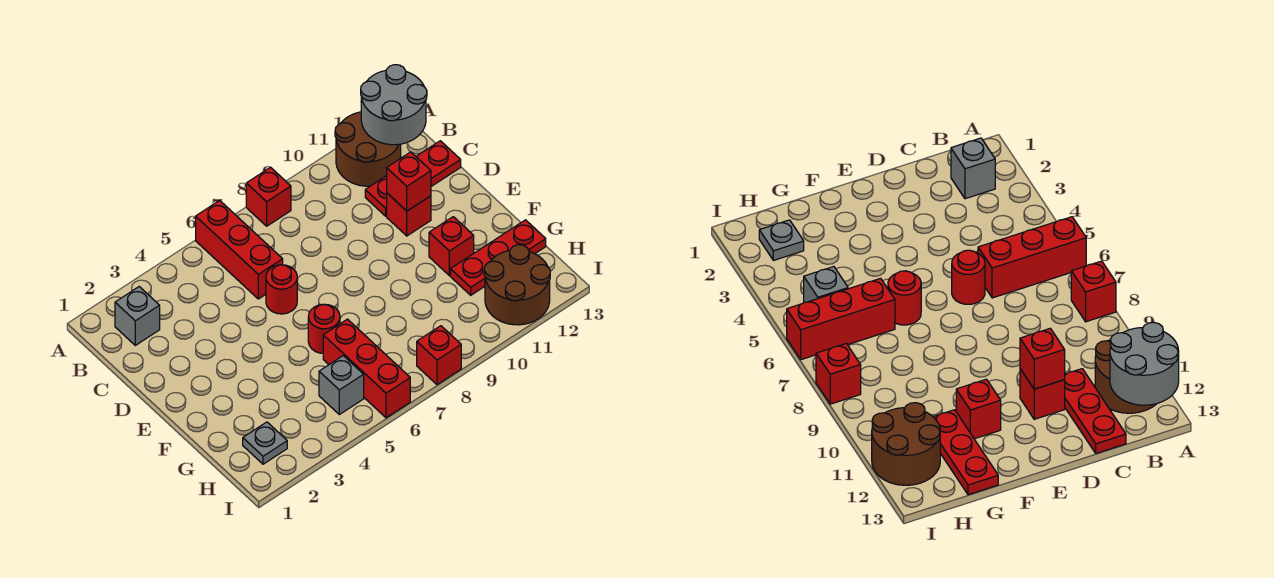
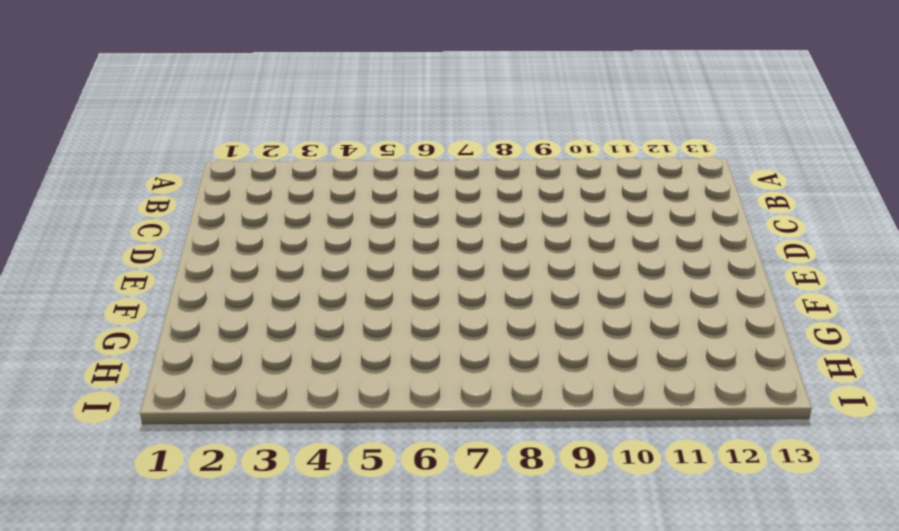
none -> red 1x3 brick [196,200,283,299]
none -> red 1x1 brick [246,167,291,226]
none -> brown 2x2 round brick [335,112,401,186]

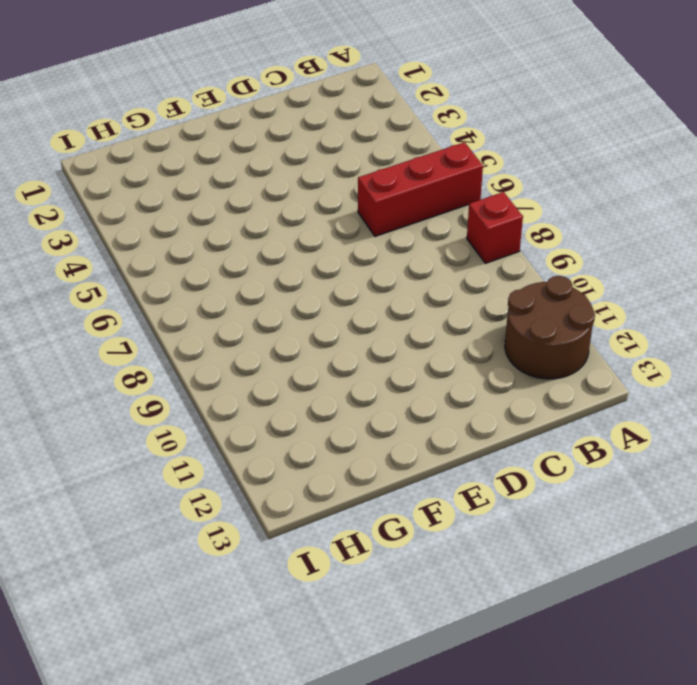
none -> grey 1x1 brick [115,287,160,345]
none -> red 1x3 plate [365,141,461,216]
none -> red 1x1 round brick [266,265,297,314]

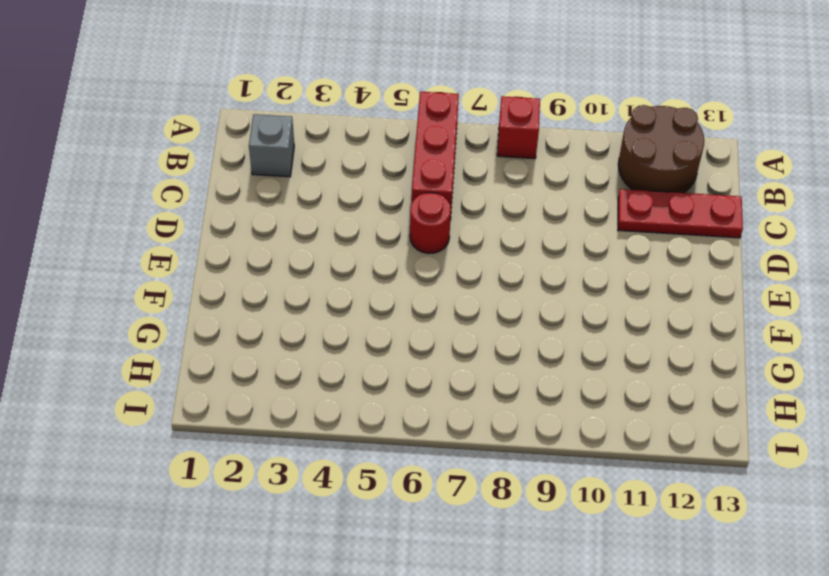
none -> red 1x1 brick [387,193,431,236]
none -> red 1x1 round brick [308,304,340,353]
none -> red 1x1 brick [429,217,474,276]

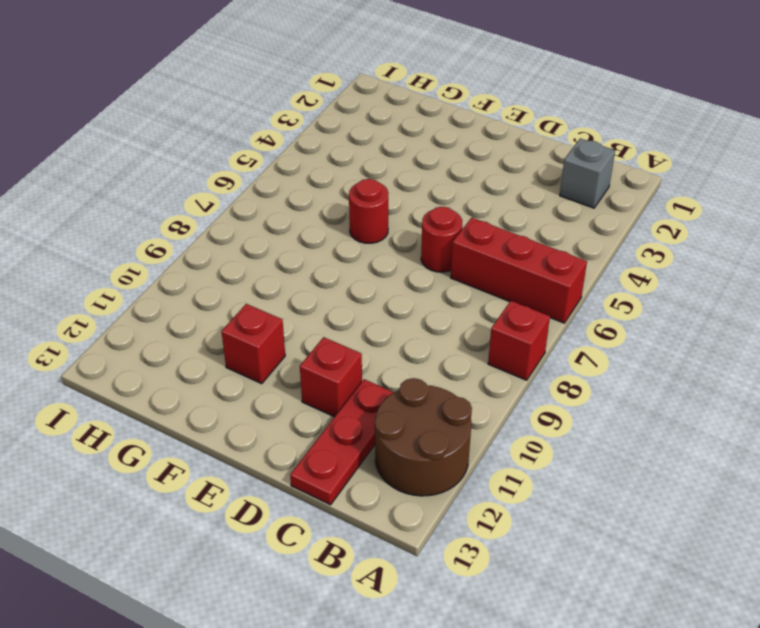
none -> red 1x3 brick [323,319,410,418]
none -> red 1x3 plate [450,220,546,295]
none -> grey 1x1 plate [243,422,287,464]

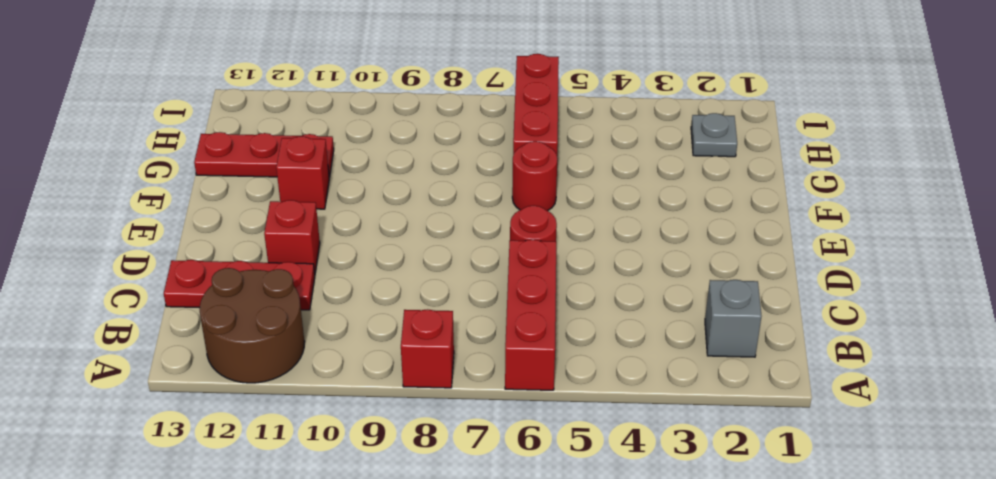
none -> grey 1x1 brick [319,356,364,414]
none -> brown 2x2 round brick [484,245,550,325]
none -> red 1x1 brick [417,326,461,385]

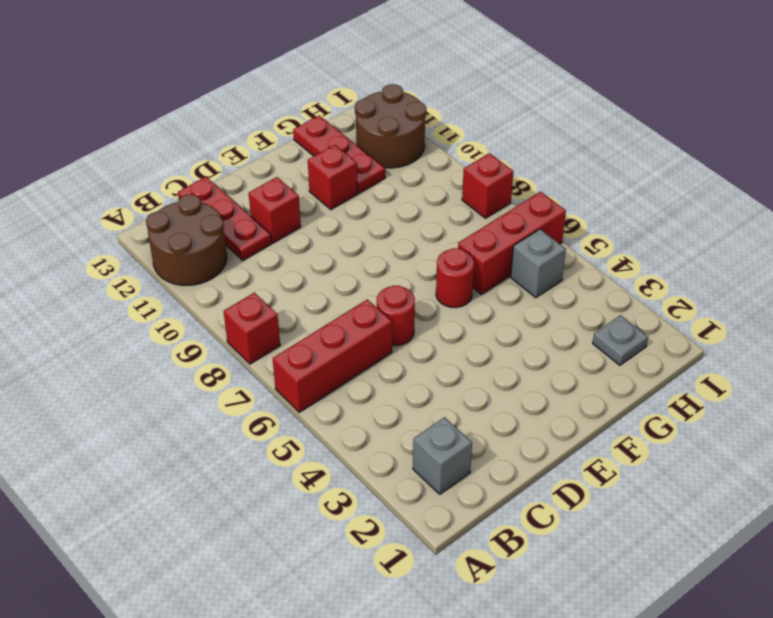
none -> grey 2x2 round brick [361,65,427,145]
none -> red 1x1 brick [387,152,431,211]

